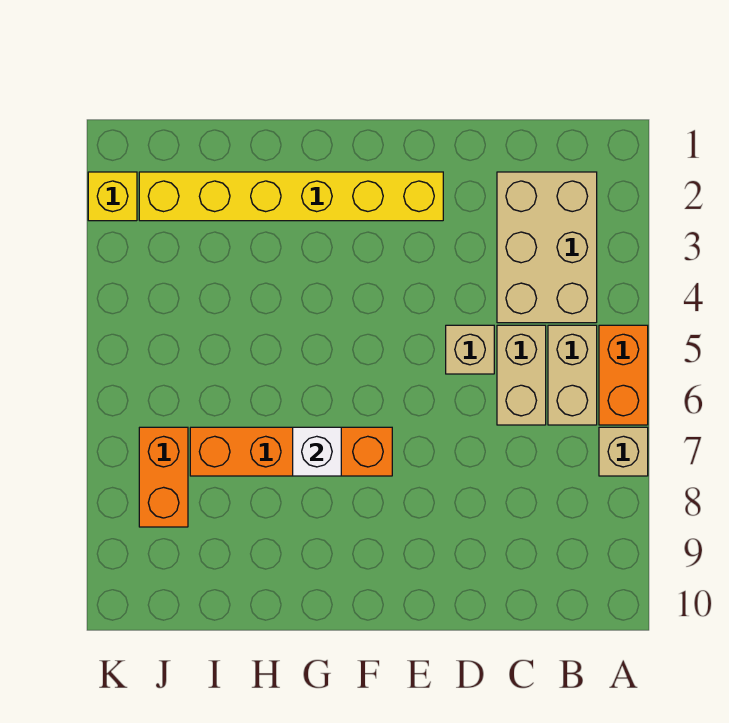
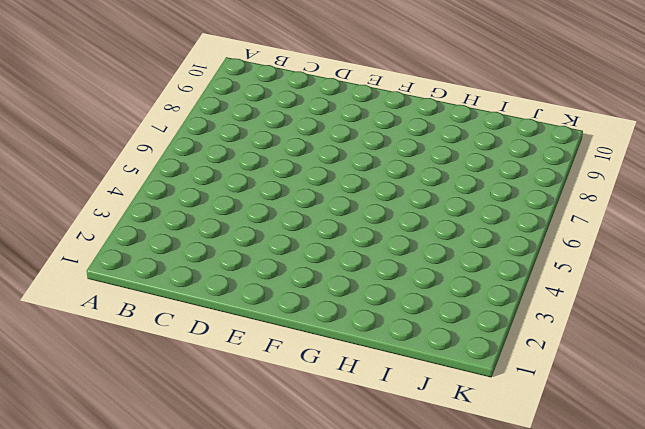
none -> orange 1x2 brick [599,325,648,425]
none -> tan 1x1 brick [599,427,648,476]

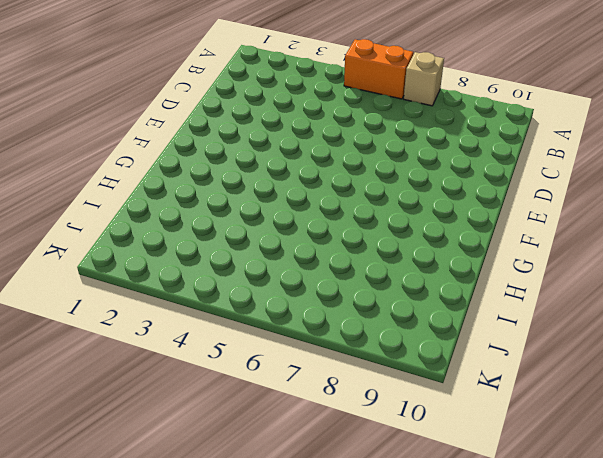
none -> tan 2x3 brick [497,172,597,323]
none -> tan 1x2 brick [548,325,597,425]

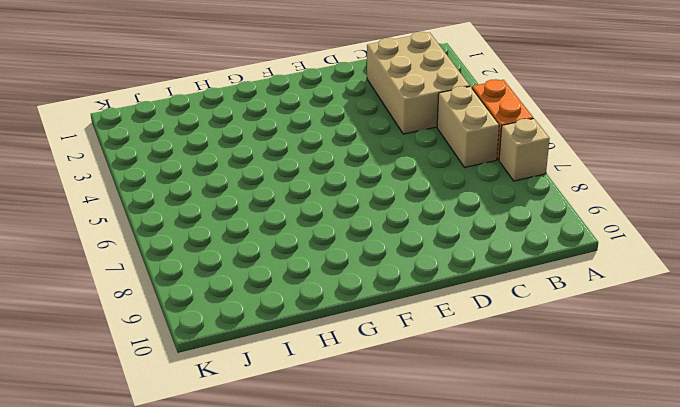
none -> tan 1x2 brick [497,325,546,425]
none -> tan 1x1 brick [446,325,494,374]

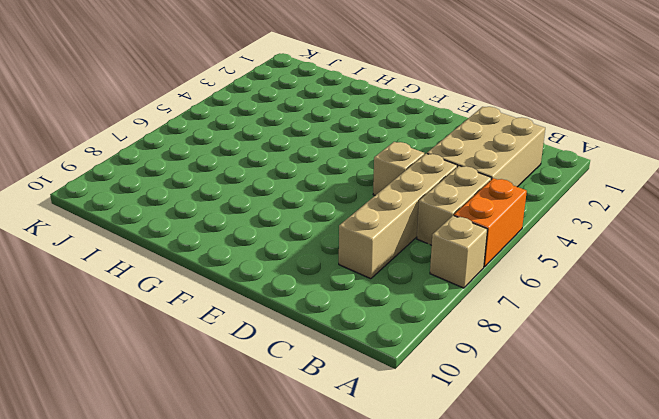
tan 1x4 brick [339,153,457,279] -> tan 1x2 brick [497,325,546,425]
none -> yellow 1x6 brick [139,172,443,221]
none -> orange 1x4 brick [190,427,392,476]

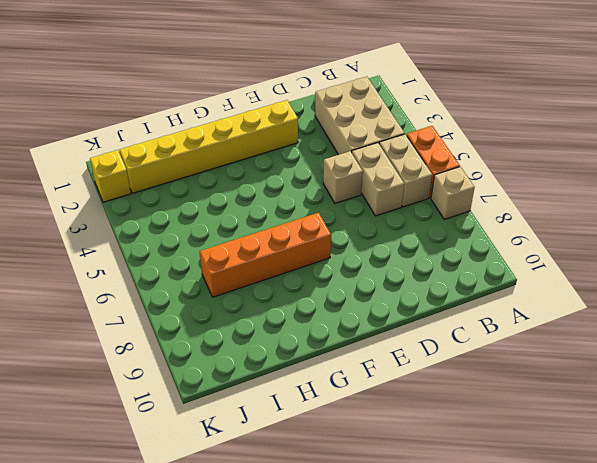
none -> orange 1x2 brick [139,427,188,527]
none -> white 1x1 brick [293,427,341,476]

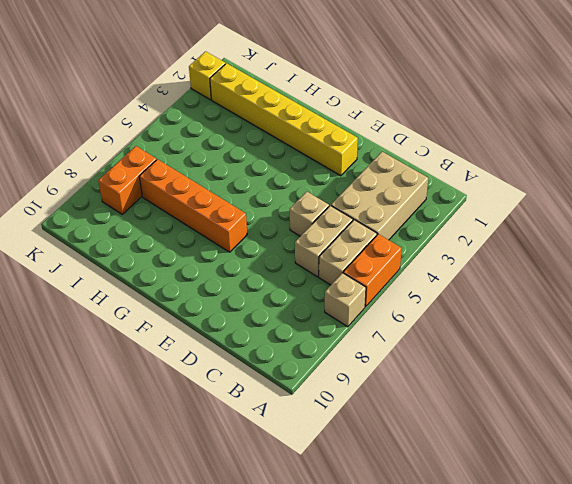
none -> white 1x1 brick [293,427,341,476]

